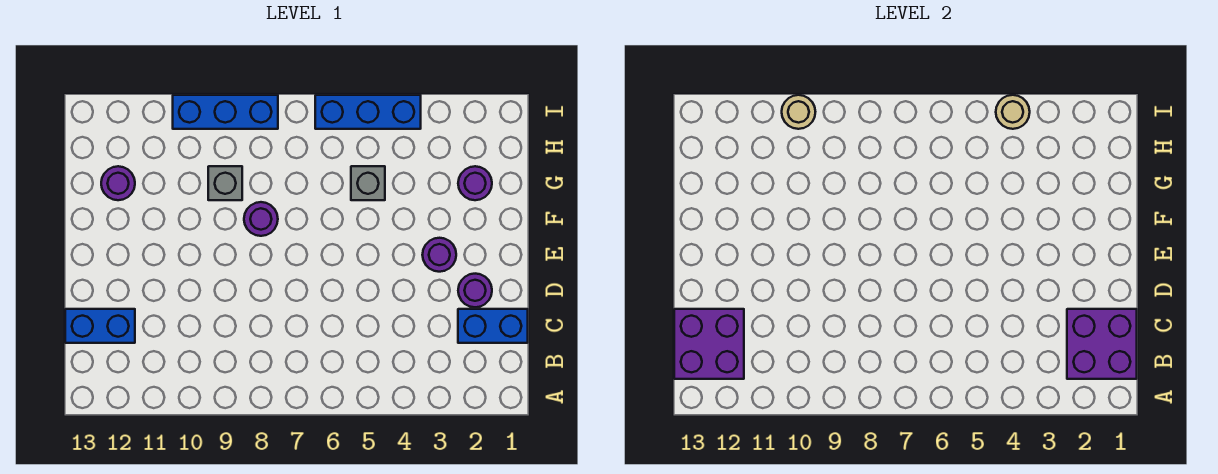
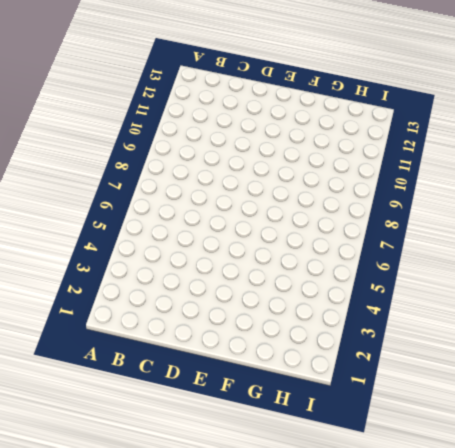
none -> blue 1x2 brick [458,309,528,343]
none -> blue 1x2 brick [65,309,135,343]
none -> purple 1x1 round brick [458,274,492,307]

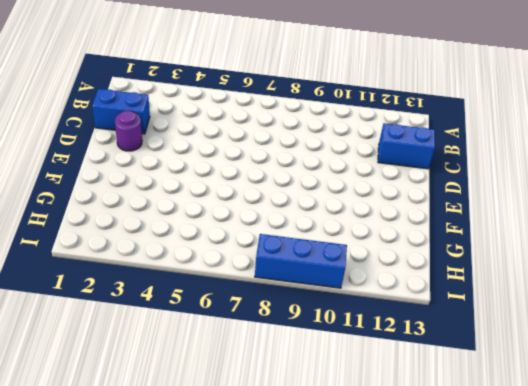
none -> purple 1x1 round brick [422,238,456,272]
none -> purple 1x1 round brick [244,202,278,236]
none -> purple 1x1 round brick [458,166,492,200]

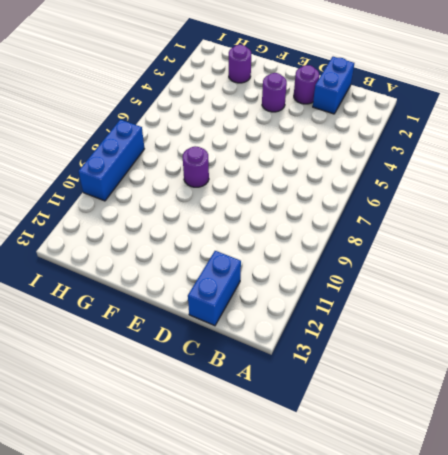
none -> grey 1x1 brick [351,166,385,200]
none -> grey 1x1 brick [208,166,242,200]
none -> purple 1x1 round brick [101,166,135,200]

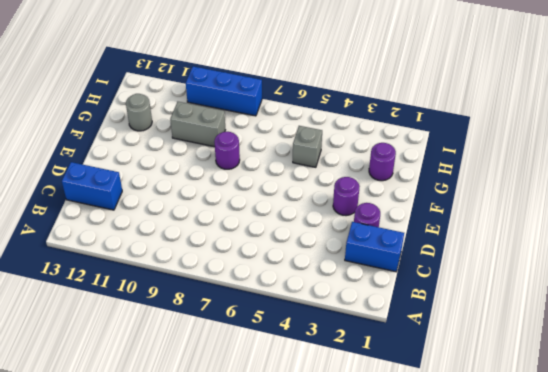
grey 1x2 brick [170,102,225,147] -> grey 1x1 brick [208,166,242,200]
grey 1x1 round brick [126,94,152,131] -> purple 1x1 round brick [101,166,135,200]
none -> blue 1x3 brick [315,95,421,129]
none -> purple 2x2 brick [1067,309,1137,379]
none -> purple 2x2 brick [674,309,744,379]

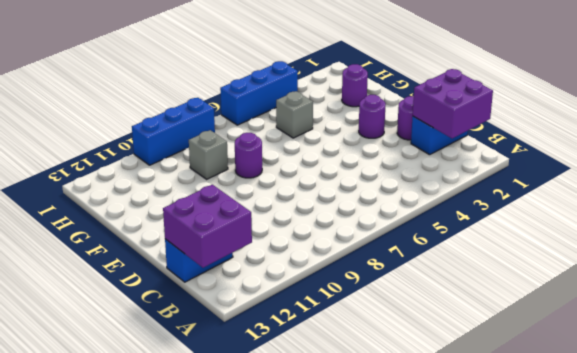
none -> purple 1x1 round brick [101,166,135,200]
none -> tan 1x1 round brick [996,95,1030,129]
none -> tan 1x1 round brick [782,95,815,129]

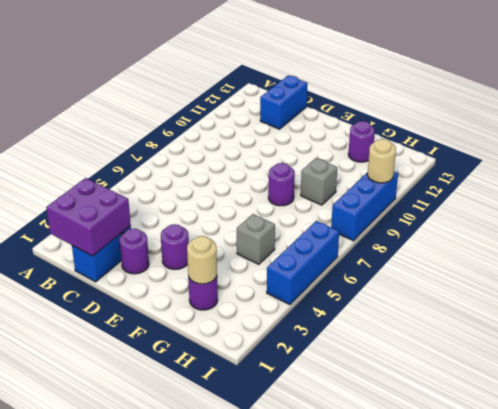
tan 1x1 round brick [187,236,217,284] -> tan 1x1 round brick moved to [996,95,1030,129]
none -> purple 2x2 brick [674,309,744,379]

